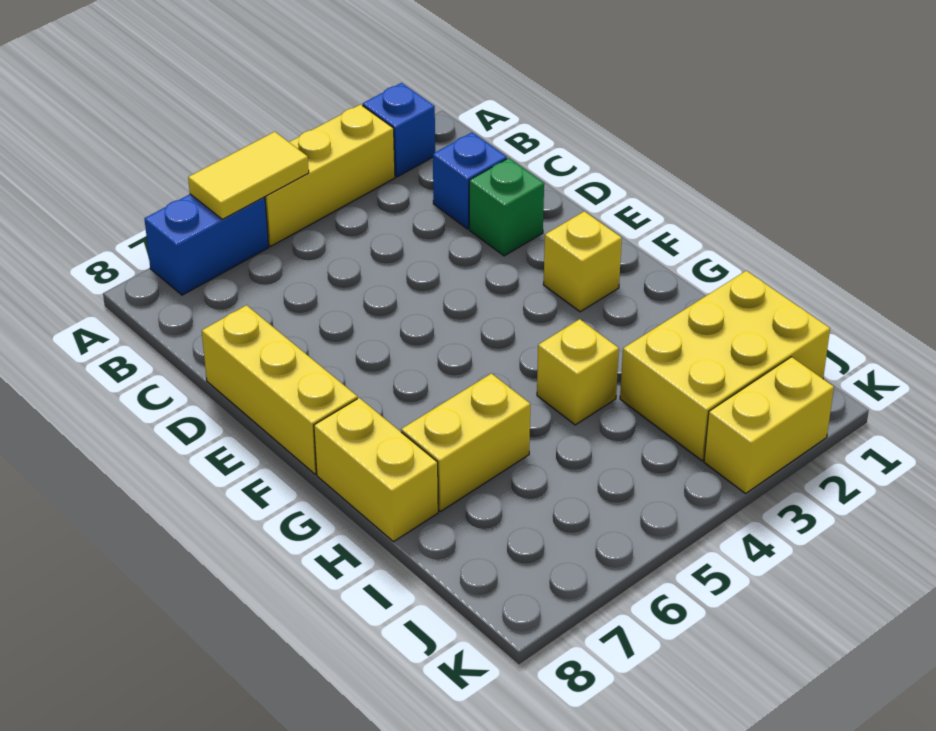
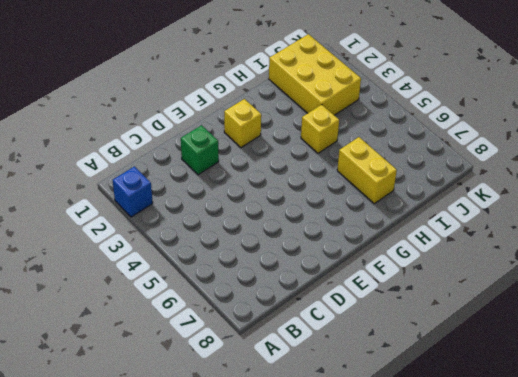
none -> yellow 1x3 brick [265,104,395,246]
none -> blue 1x2 brick [145,194,269,295]
none -> blue 1x1 brick [433,133,507,229]

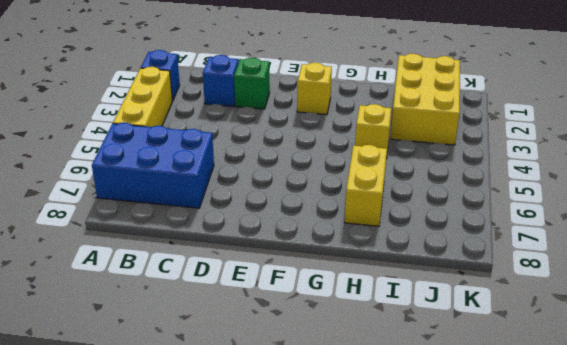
blue 2x3 brick [92,123,214,208] -> blue 1x2 brick [145,194,269,295]
none -> yellow 1x3 brick [202,305,357,474]
none -> yellow 1x2 brick [314,398,438,542]
none -> yellow 1x2 brick [704,357,834,493]

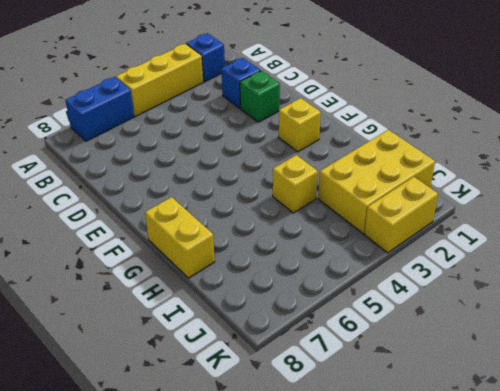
none -> yellow 1x3 brick [202,305,357,474]
none -> yellow 1x2 brick [401,373,530,511]
none -> yellow 1x2 tile [188,132,309,219]

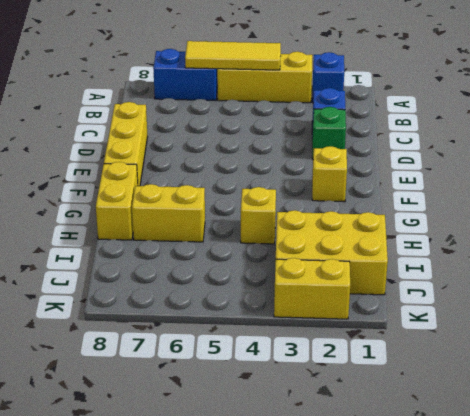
yellow 1x3 tile [185,41,281,70] -> yellow 1x2 tile [188,132,309,219]

